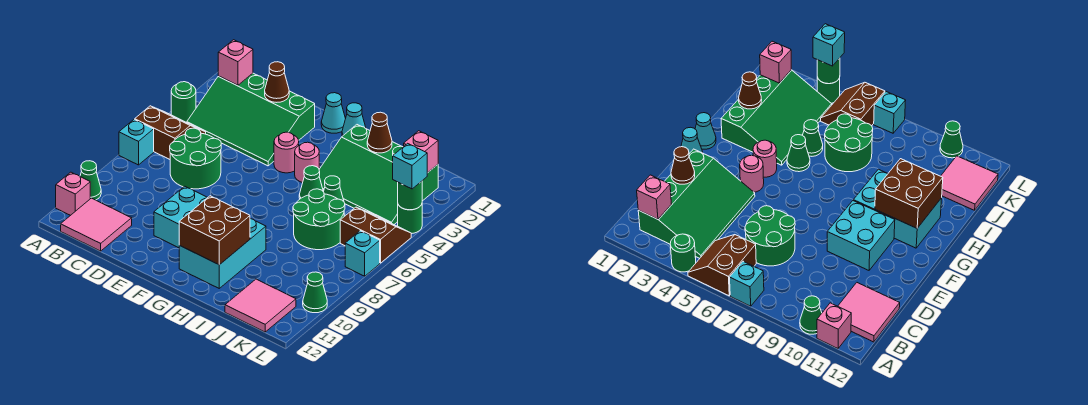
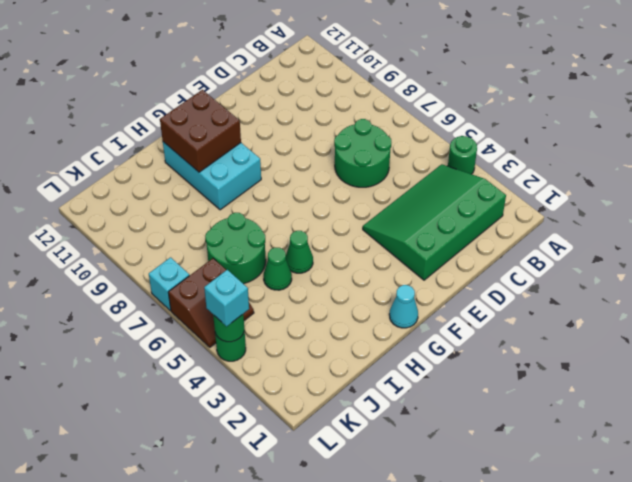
none -> brown 2x2 slope [135,106,206,159]
none -> cyan 1x1 brick [119,119,154,165]
none -> green 1x1 cone [80,161,101,200]
none -> pink 1x1 brick [56,172,90,215]

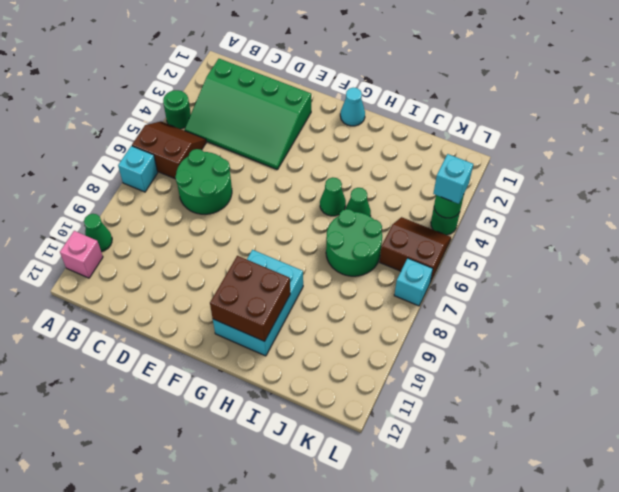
none -> pink 2x2 tile [61,198,132,251]
none -> cyan 2x2 brick [154,186,207,248]
none -> cyan 1x1 cone [321,93,346,133]
none -> pink 1x1 round brick [274,132,299,173]

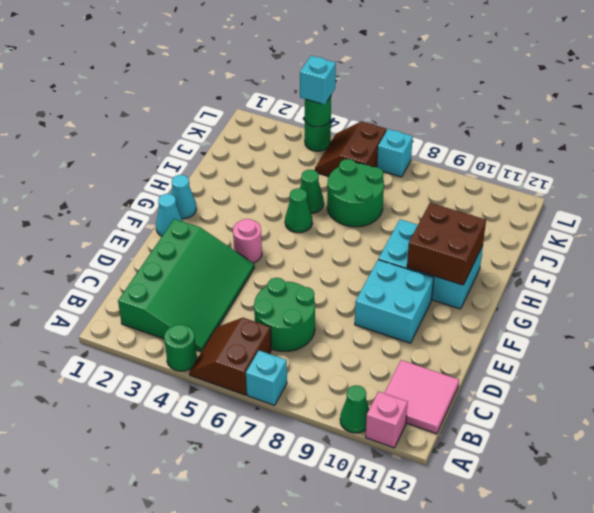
none -> pink 1x1 round brick [295,142,319,183]
none -> green 3x4 slope [319,125,438,224]
none -> pink 2x2 tile [225,279,296,332]
none -> green 1x1 cone [303,272,327,313]

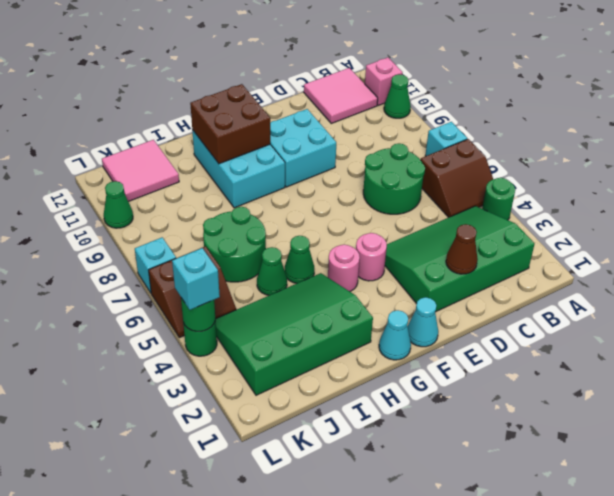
none -> pink 1x1 brick [218,40,253,85]
none -> brown 1x1 cone [367,112,392,153]
none -> pink 1x1 brick [404,131,438,173]

